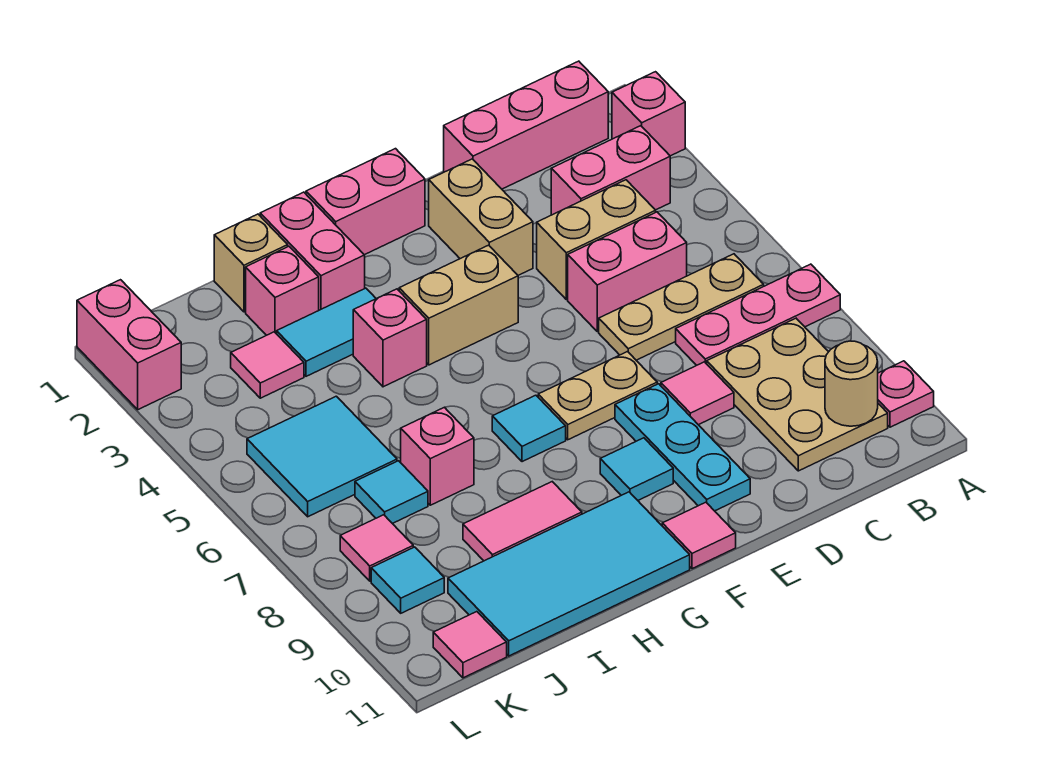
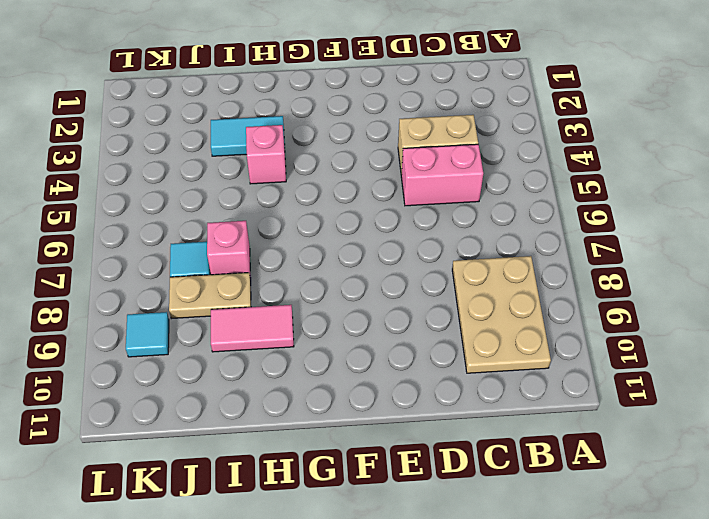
tan 1x2 plate [169,273,251,319] -> tan 1x2 plate moved to [538,352,657,440]
none -> pink 1x1 brick [612,72,685,156]
none -> pink 1x3 plate [676,264,840,365]
none -> pink 1x1 plate [878,361,934,427]
none -> pink 1x3 brick [444,61,608,189]

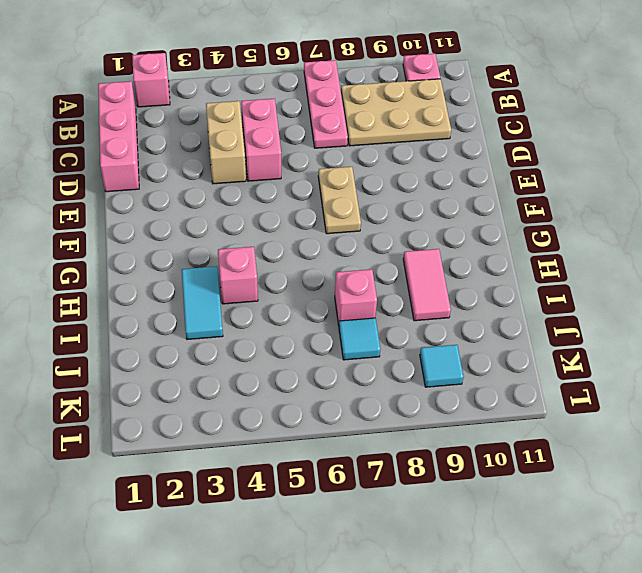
none -> pink 1x2 brick [551,126,670,215]
none -> tan 1x3 plate [599,254,764,360]
none -> pink 1x1 tile [661,362,734,425]
none -> tan 1x2 brick [429,159,533,275]

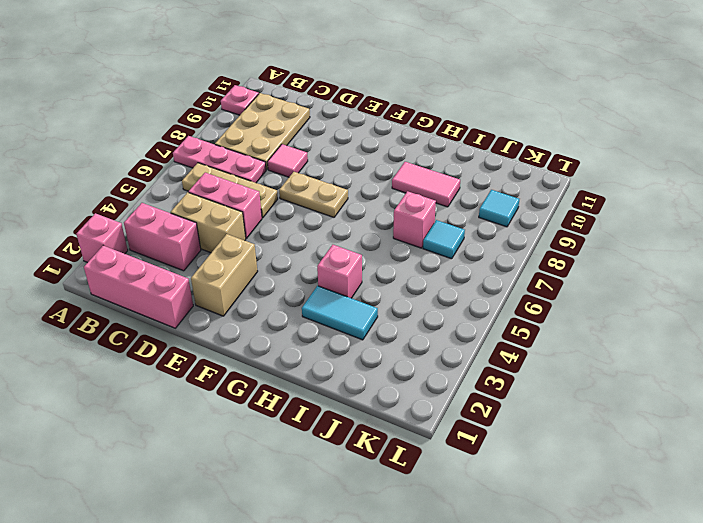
none -> cyan 1x3 plate [615,384,750,511]
none -> pink 1x2 brick [306,149,425,255]
none -> tan 1x2 brick [399,245,518,365]
none -> cyan 1x1 tile [600,438,673,500]

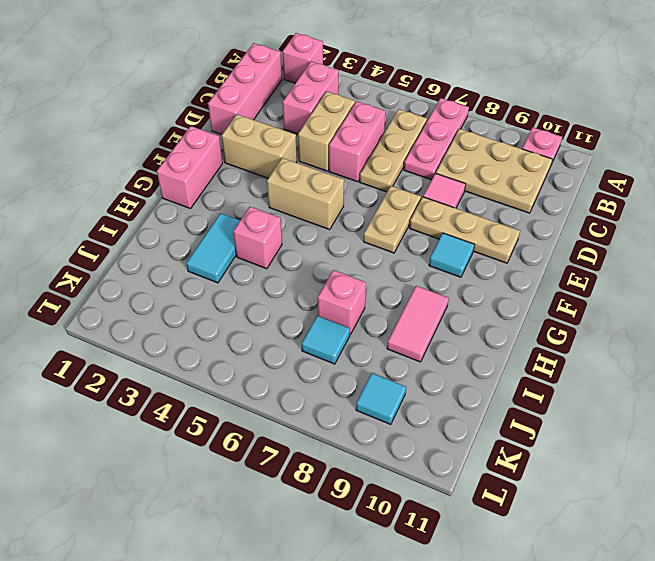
tan 1x3 plate [409,197,520,263] -> cyan 1x3 plate [615,384,750,511]
tan 1x2 brick [267,158,344,230] -> tan 1x2 brick turned to [399,245,518,365]
none -> pink 1x1 tile [662,502,736,569]
none -> cyan 1x1 tile [492,395,566,462]
none -> cyan 2x4 tile [448,492,690,656]
none -> pink 1x2 brick [260,192,365,310]

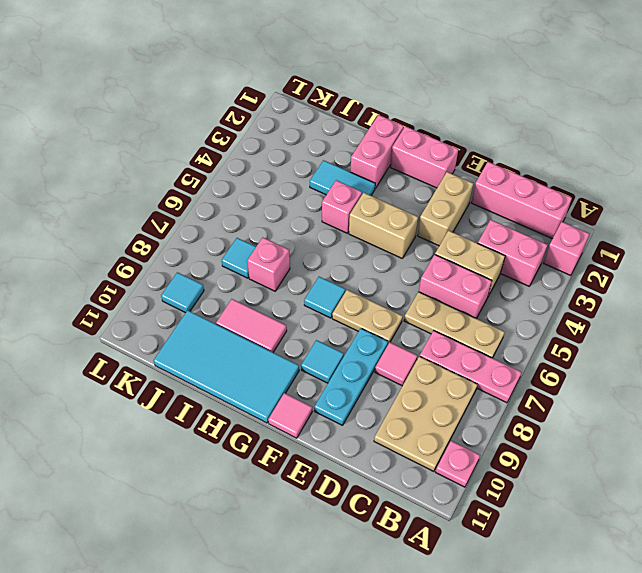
none -> tan 1x1 brick [214,214,288,312]
none -> pink 1x1 brick [246,246,319,335]
none -> pink 1x1 tile [231,332,304,398]
none -> cyan 2x2 tile [247,396,397,517]

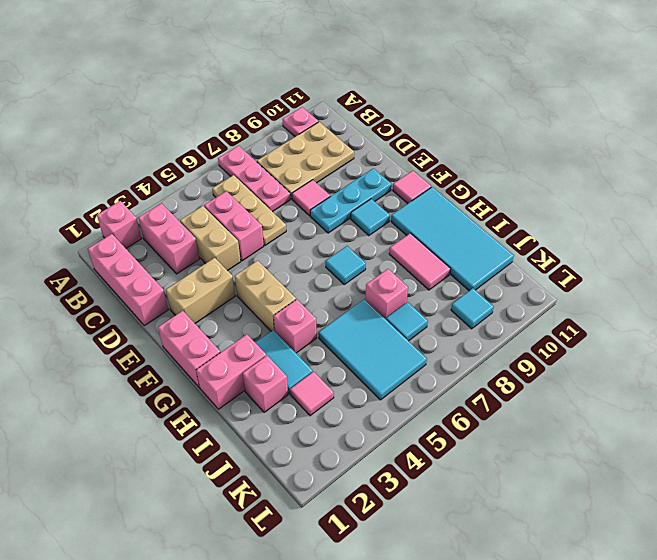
cyan 2x3 tile [319,299,427,400] -> cyan 2x2 tile [247,396,397,517]
none -> tan 1x2 plate [538,352,657,440]
none -> tan 1x1 brick [214,214,288,312]
none -> pink 1x1 tile [340,515,413,581]
none -> pink 1x1 tile [433,612,507,678]

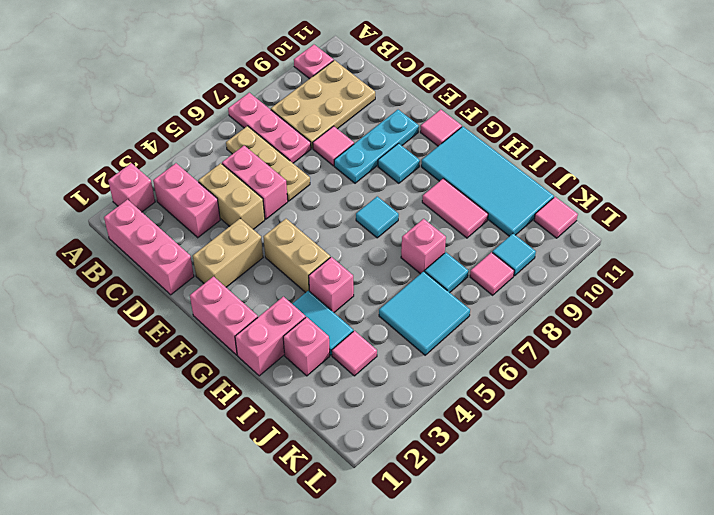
none -> tan 1x2 plate [538,352,657,440]
none -> tan 1x1 brick [214,214,288,312]
none -> pink 1x2 brick [77,280,181,410]
none -> tan 1x1 round brick [825,341,878,426]

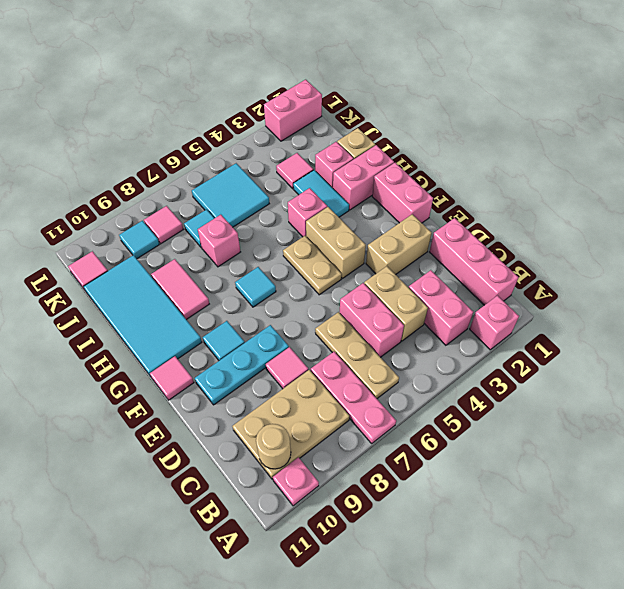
tan 1x2 plate [283,236,342,295] -> tan 1x2 plate moved to [538,352,657,440]

